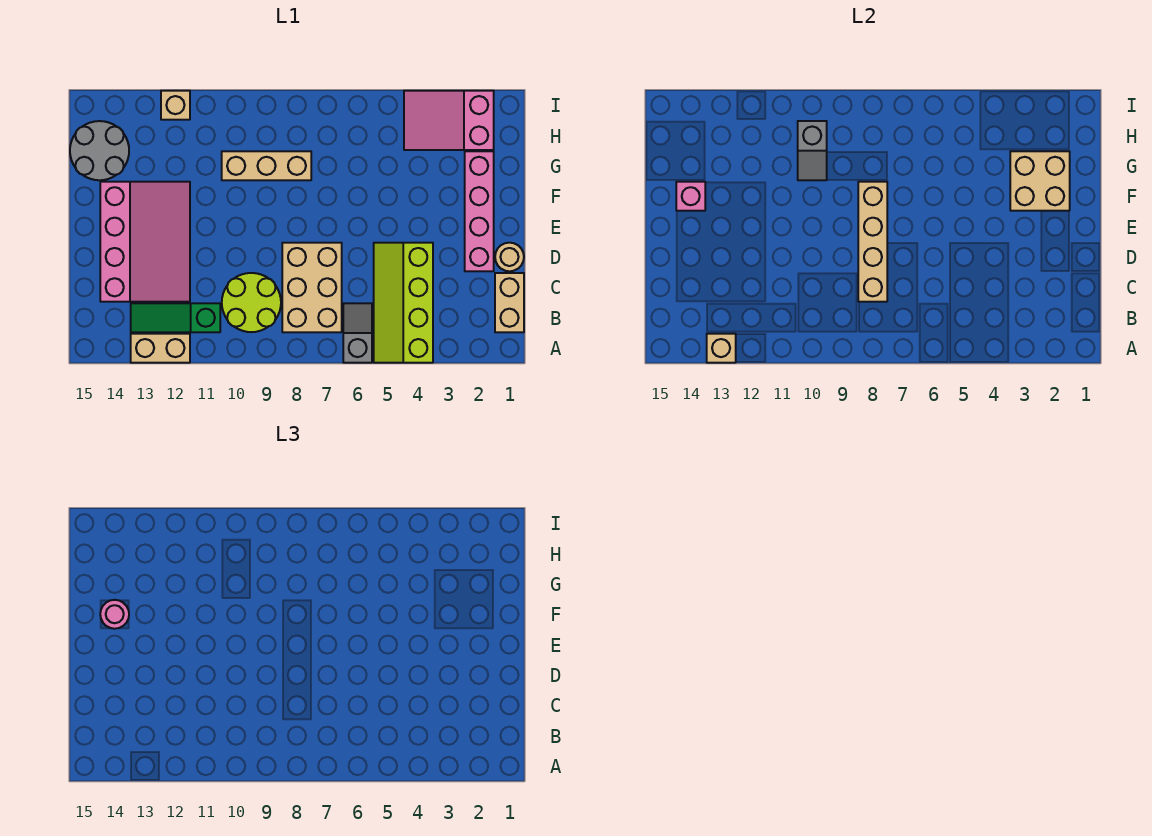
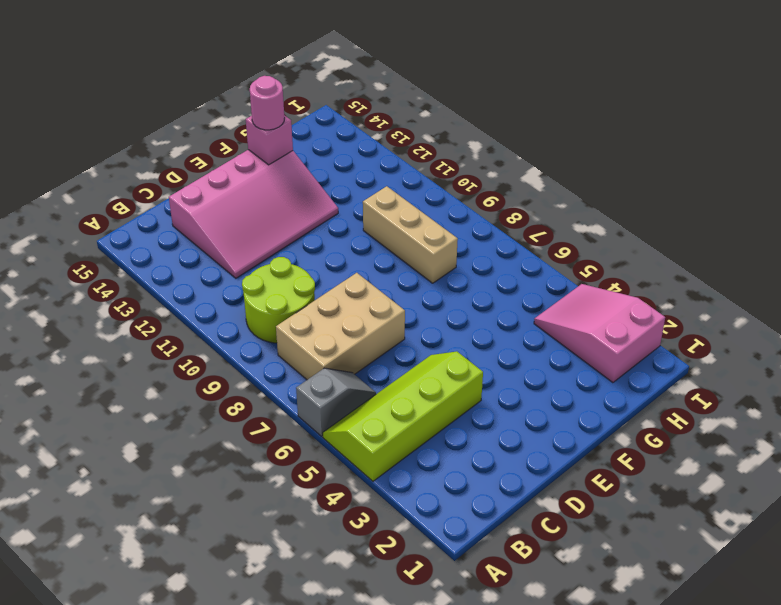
none -> tan 1x2 brick [131,334,190,363]
none -> tan 1x2 brick [495,273,524,332]
none -> green 1x3 slope [131,303,220,332]

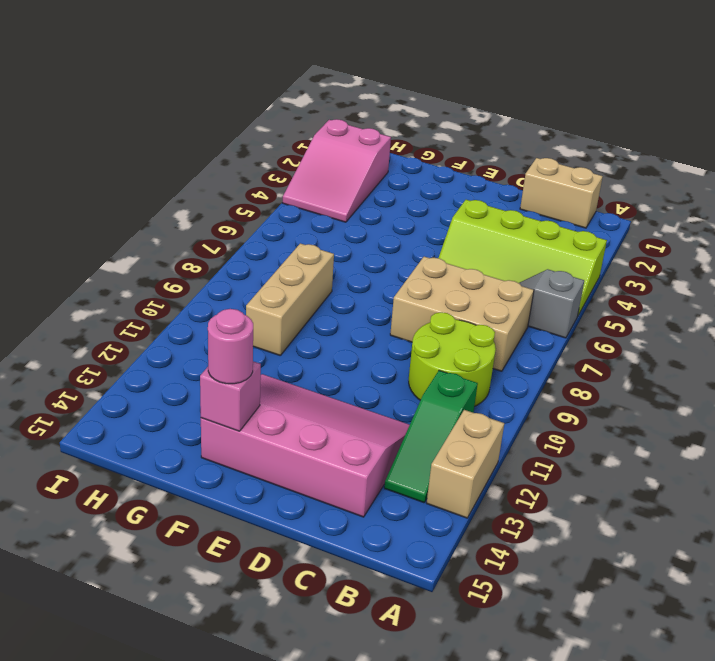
none -> tan 1x1 round brick [495,243,524,271]
none -> pink 1x4 brick [465,151,494,271]
none -> grey 2x2 round brick [70,121,129,180]

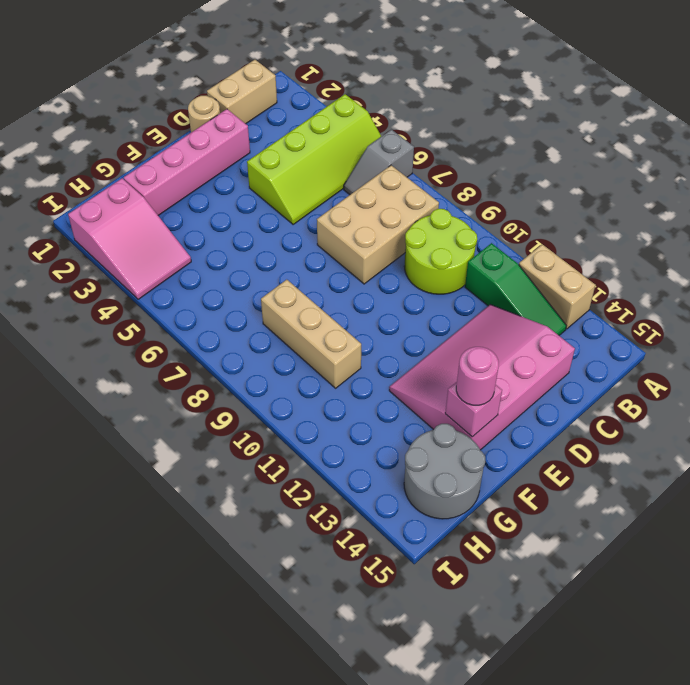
none -> tan 1x1 brick [161,91,190,120]
none -> tan 1x1 brick [707,334,736,363]
none -> tan 1x4 brick [858,182,887,302]

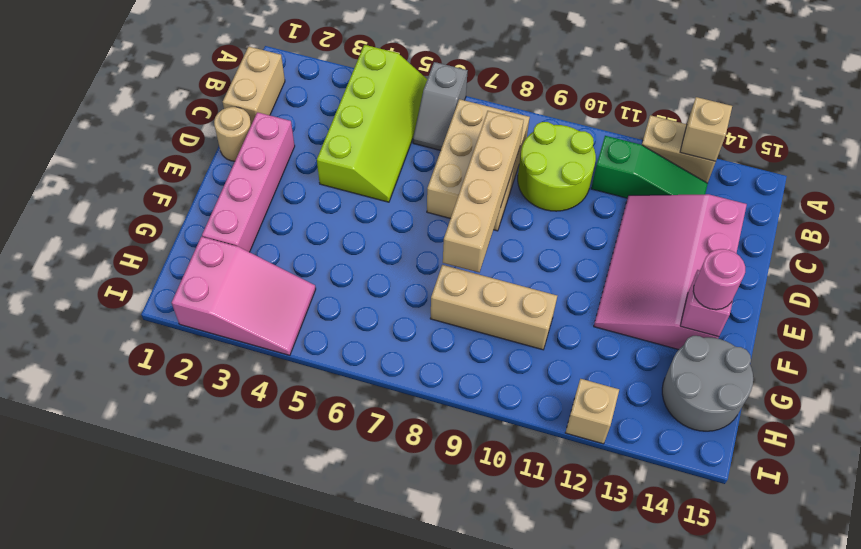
none -> tan 2x2 brick [1010,151,1070,211]
none -> grey 1x2 slope [798,121,827,180]

